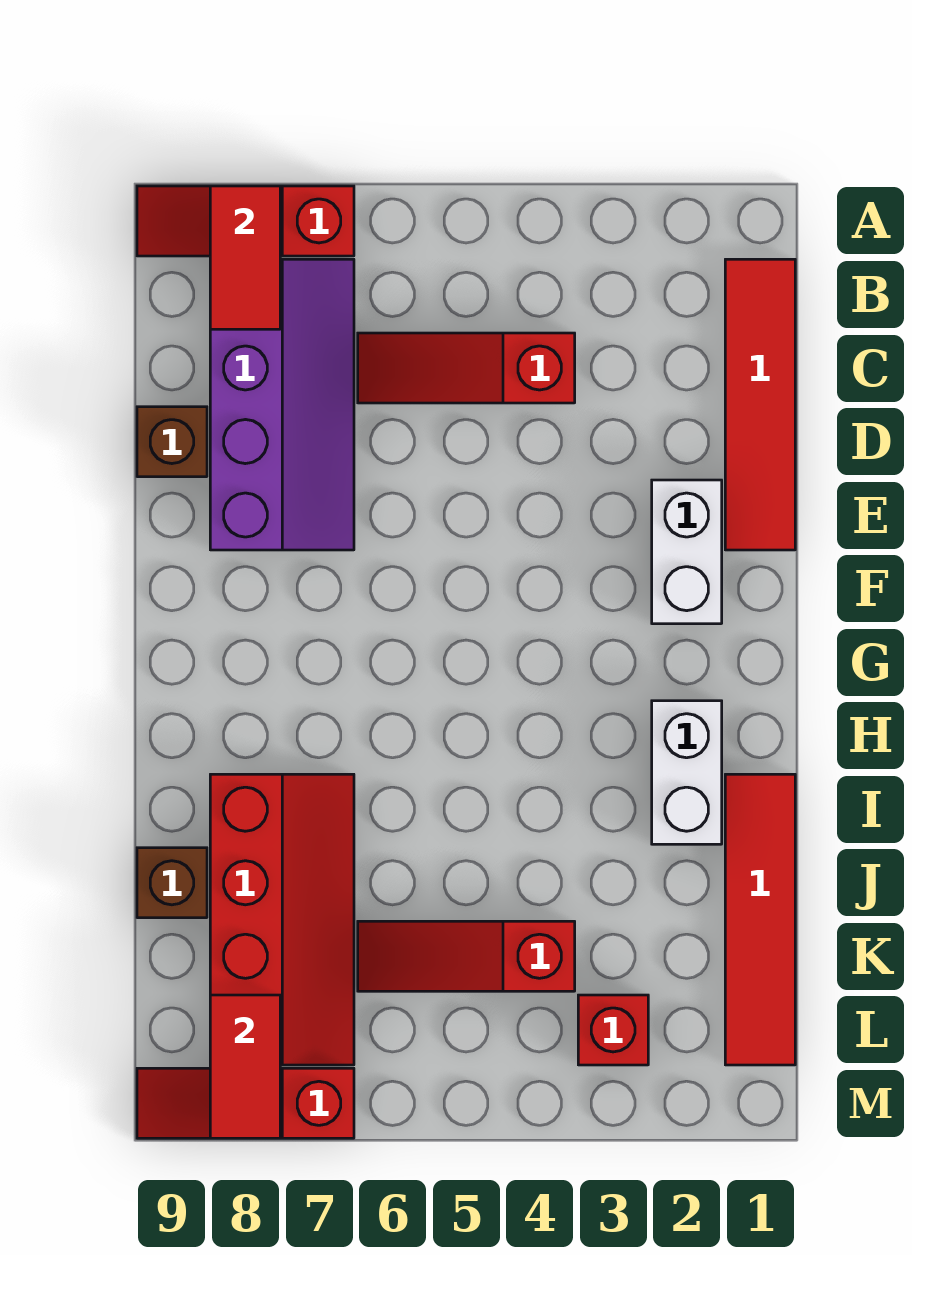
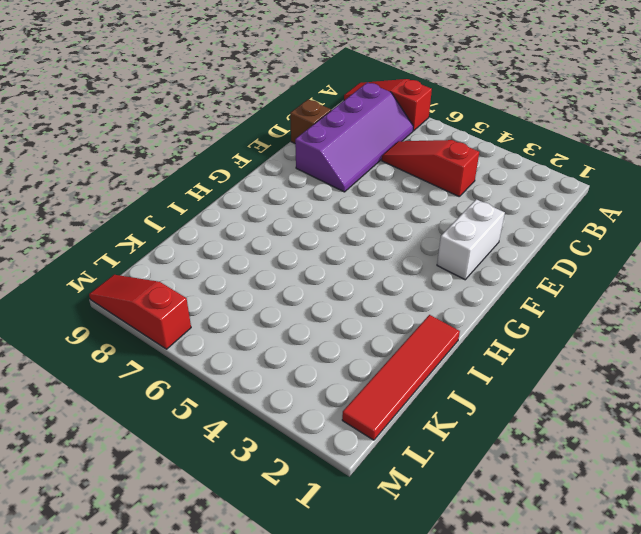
none -> red 1x4 tile [725,259,795,550]
none -> white 1x2 brick [652,701,722,844]
none -> red 2x4 slope [210,774,354,1065]

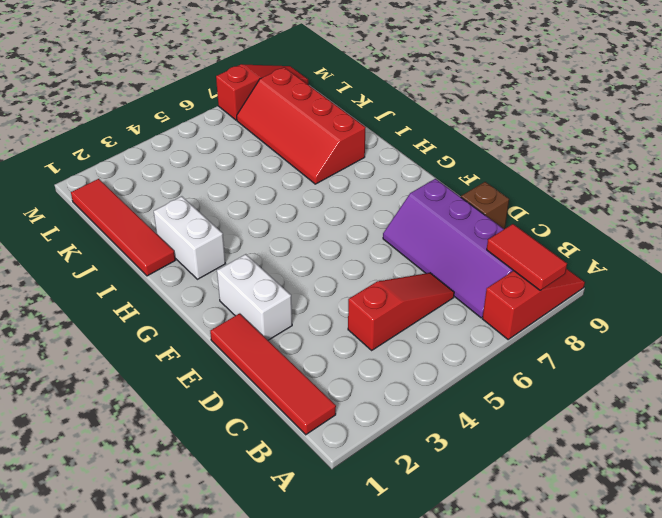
none -> brown 1x1 brick [137,848,207,918]
none -> red 1x3 slope [358,921,575,991]
none -> red 1x1 brick [578,995,648,1065]

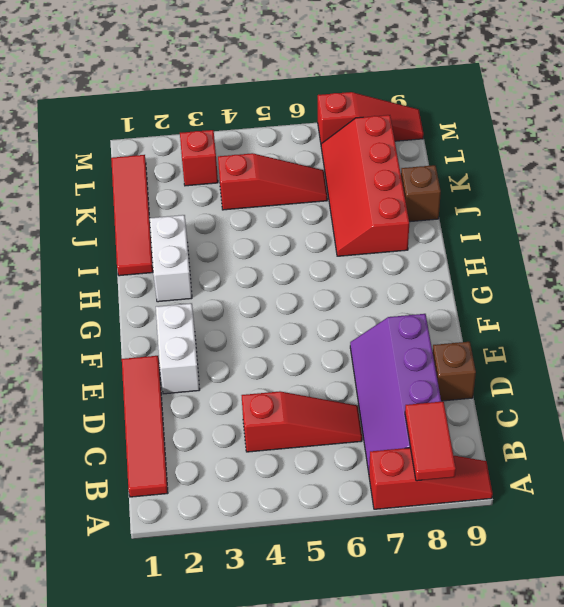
none -> red 1x2 tile [210,995,280,1138]

